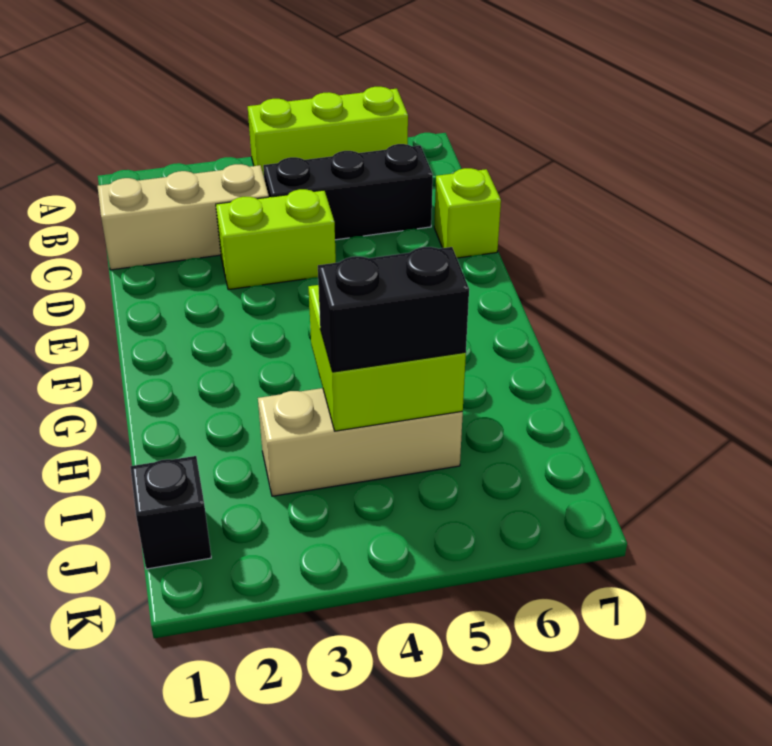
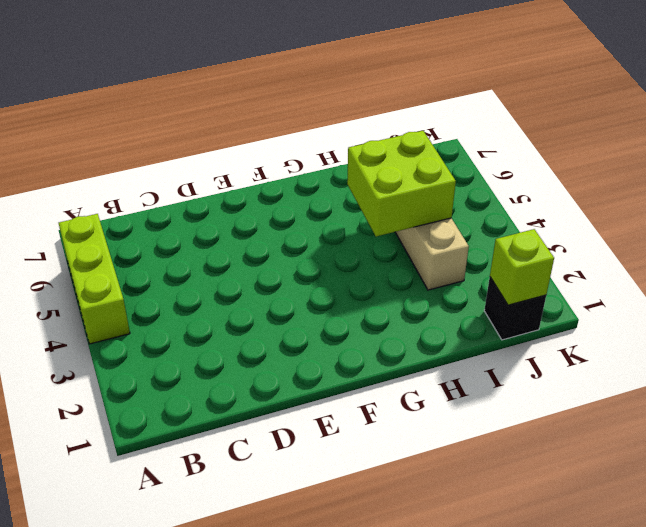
lime 1x1 brick [490,229,554,305] -> lime 1x1 brick moved to [434,168,501,258]
none -> tan 1x3 brick [98,164,269,270]
none -> black 1x3 brick [263,144,433,240]

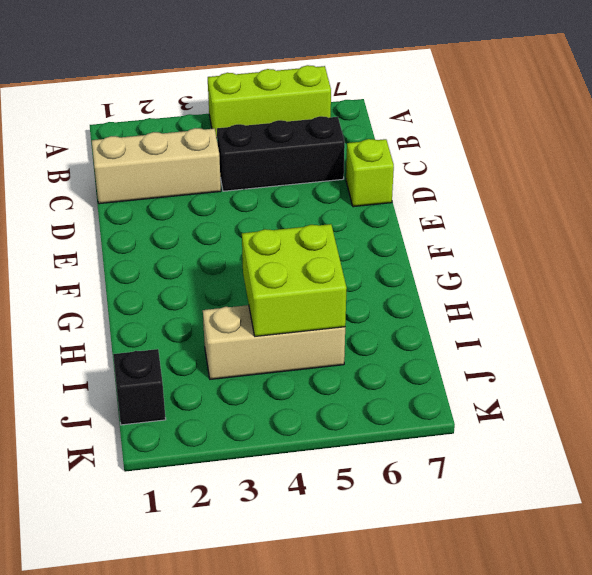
none -> lime 1x2 brick [216,189,336,290]
none -> black 1x2 brick [318,247,469,372]

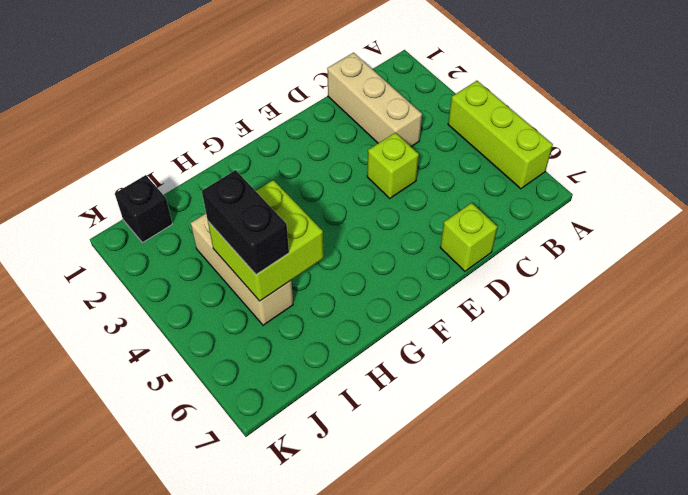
lime 1x1 brick [367,133,419,198] -> lime 1x2 brick [216,189,336,290]
none -> black 1x3 brick [263,144,433,240]

